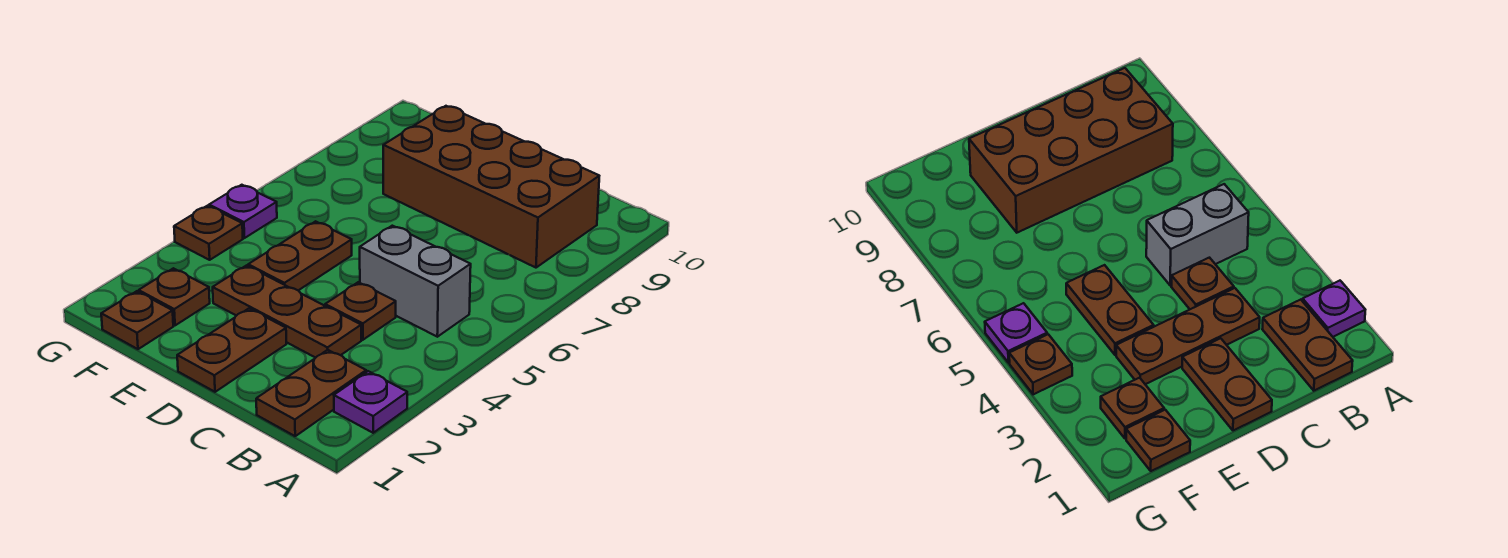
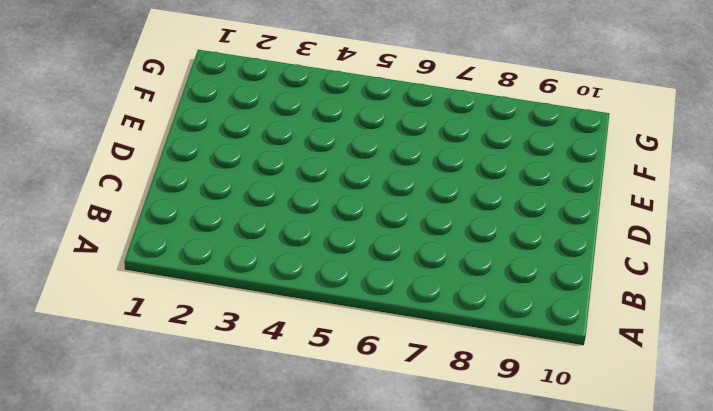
none -> purple 1x1 plate [334,371,407,433]
none -> brown 1x2 plate [256,350,366,436]
none -> grey 1x2 brick [360,226,471,337]

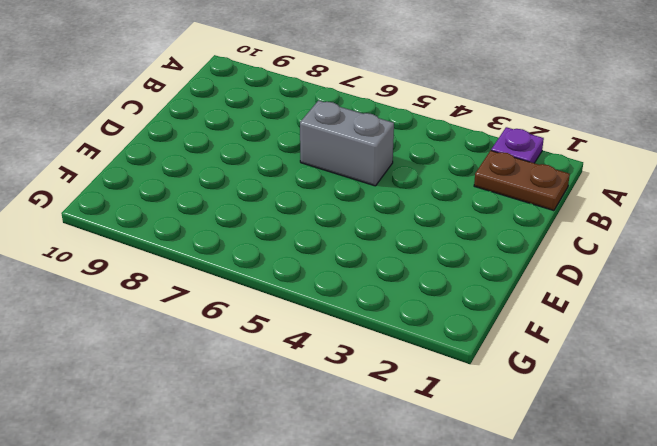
grey 1x2 brick [300,101,394,186] -> grey 1x2 brick turned to [360,226,471,337]
none -> brown 2x4 brick [383,106,599,268]
none -> brown 1x3 plate [213,265,361,358]
none -> brown 1x1 plate [325,282,396,340]

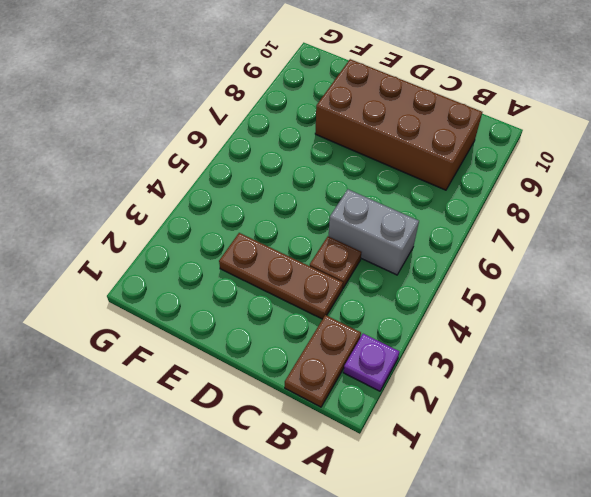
none -> brown 1x2 plate [177,308,286,392]
none -> brown 1x2 plate [248,221,352,291]
none -> brown 1x1 plate [101,291,173,349]

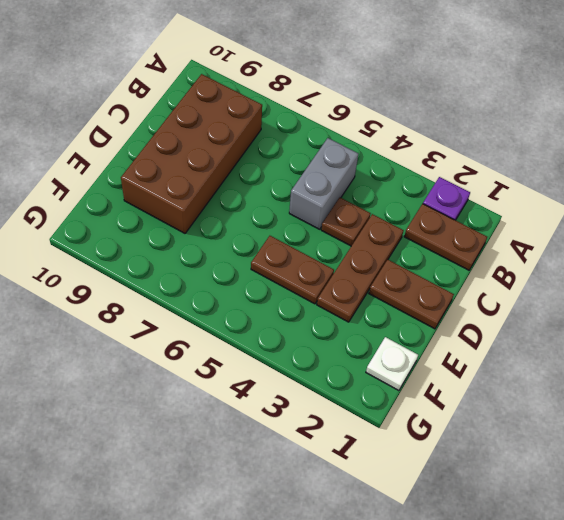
white 1x1 plate [366,337,418,391] -> brown 1x1 plate [101,291,173,349]
none -> brown 1x1 plate [139,268,210,325]
none -> brown 1x1 plate [174,206,243,260]
none -> purple 1x1 plate [209,185,277,238]

